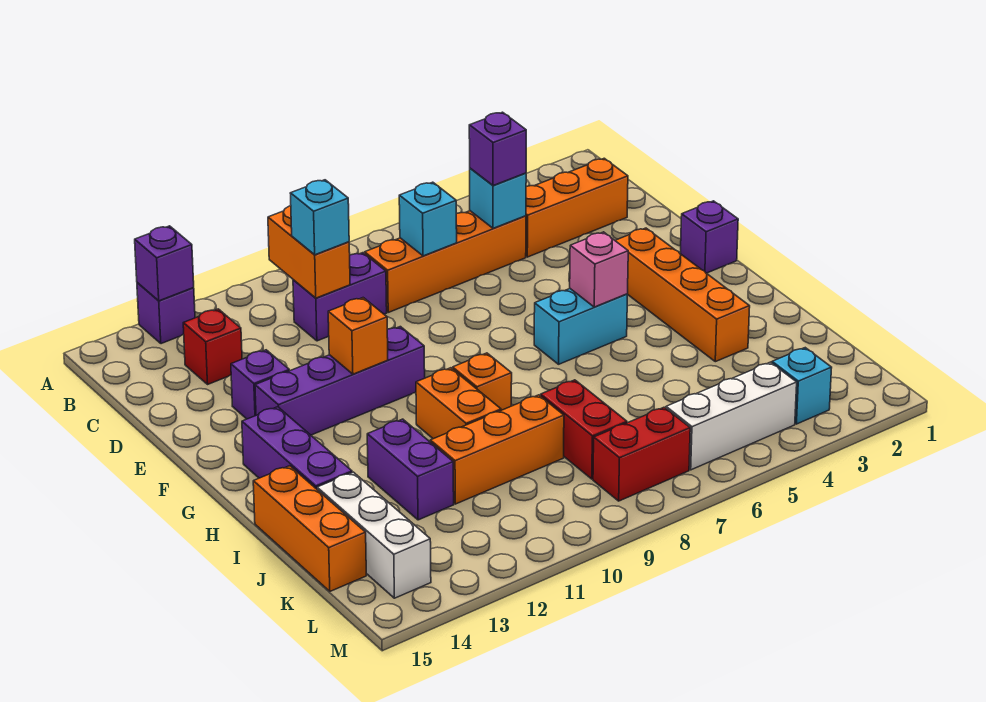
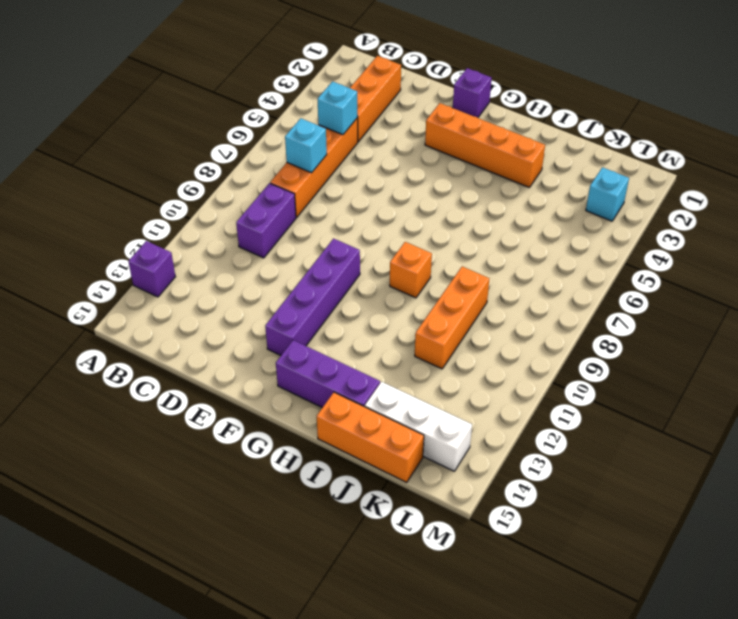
none -> red 1x1 brick [183,309,242,384]
none -> purple 1x1 brick [231,350,289,419]
none -> cyan 1x2 brick [534,289,628,364]

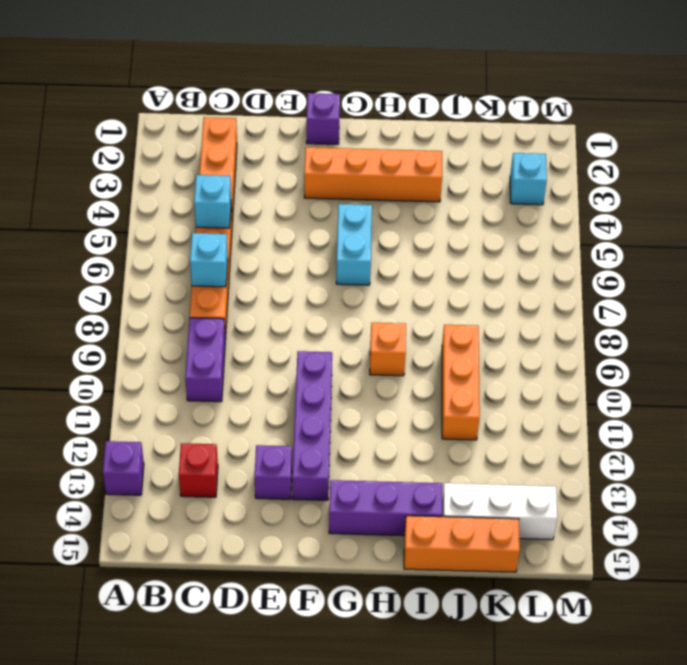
none -> orange 1x2 brick [416,368,501,439]
none -> purple 1x2 brick [367,419,454,520]
none -> red 1x2 brick [541,380,627,479]

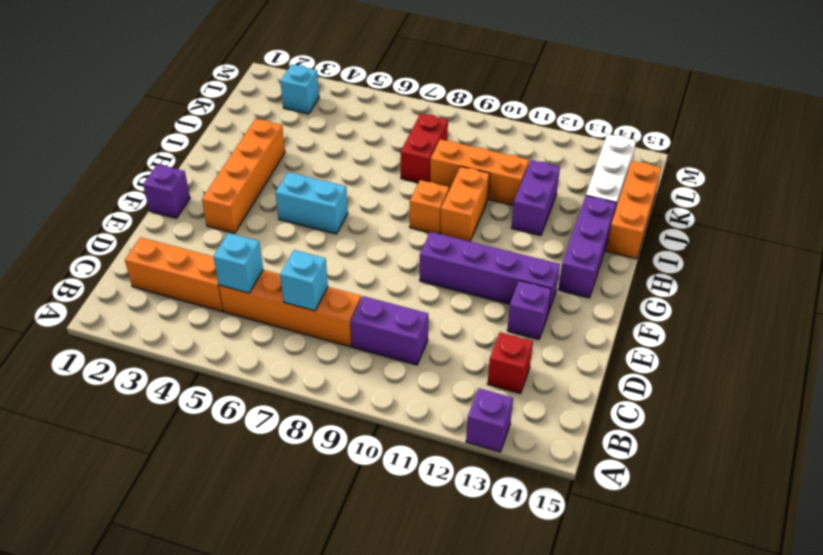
none -> white 1x3 brick [666,362,797,470]
none -> red 1x2 brick [593,407,690,501]
none -> purple 1x1 brick [135,226,194,301]

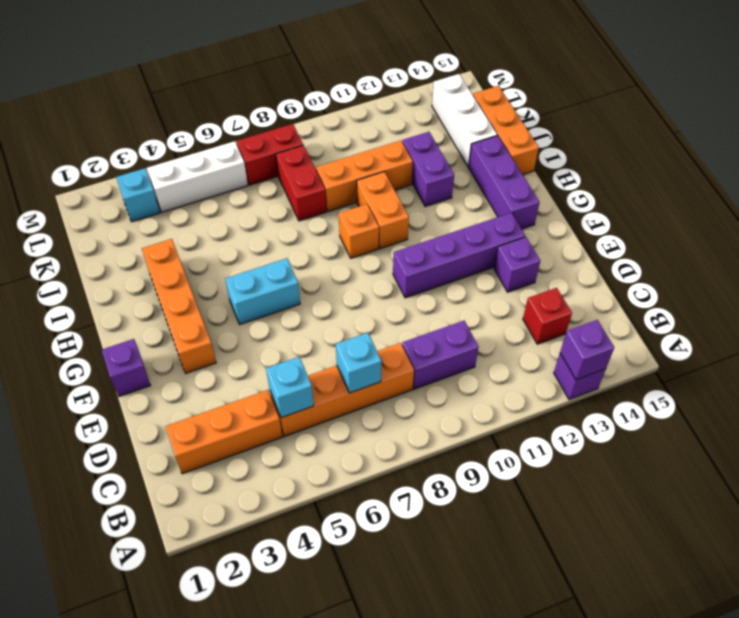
none -> orange 1x2 brick [268,206,350,298]
none -> orange 1x1 brick [328,298,388,374]
none -> pink 1x1 brick [570,232,628,307]

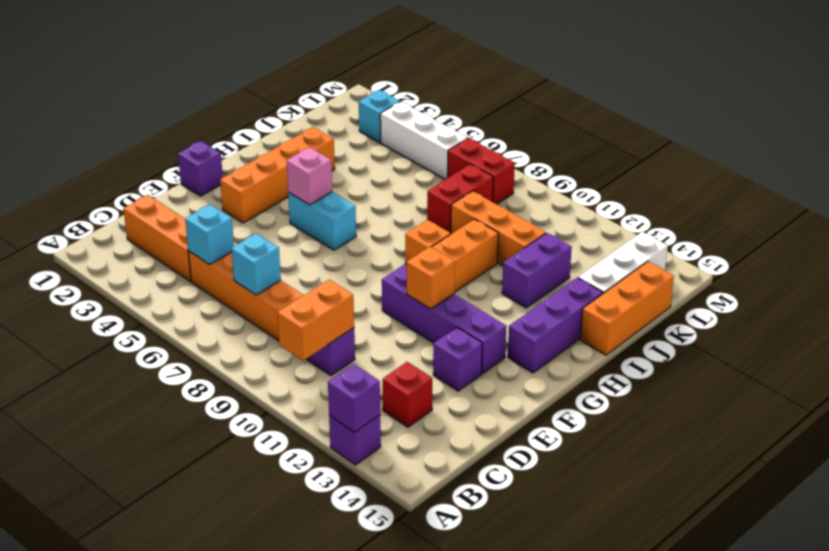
none -> purple 1x1 brick [469,112,526,186]
none -> cyan 1x1 brick [290,180,349,255]

